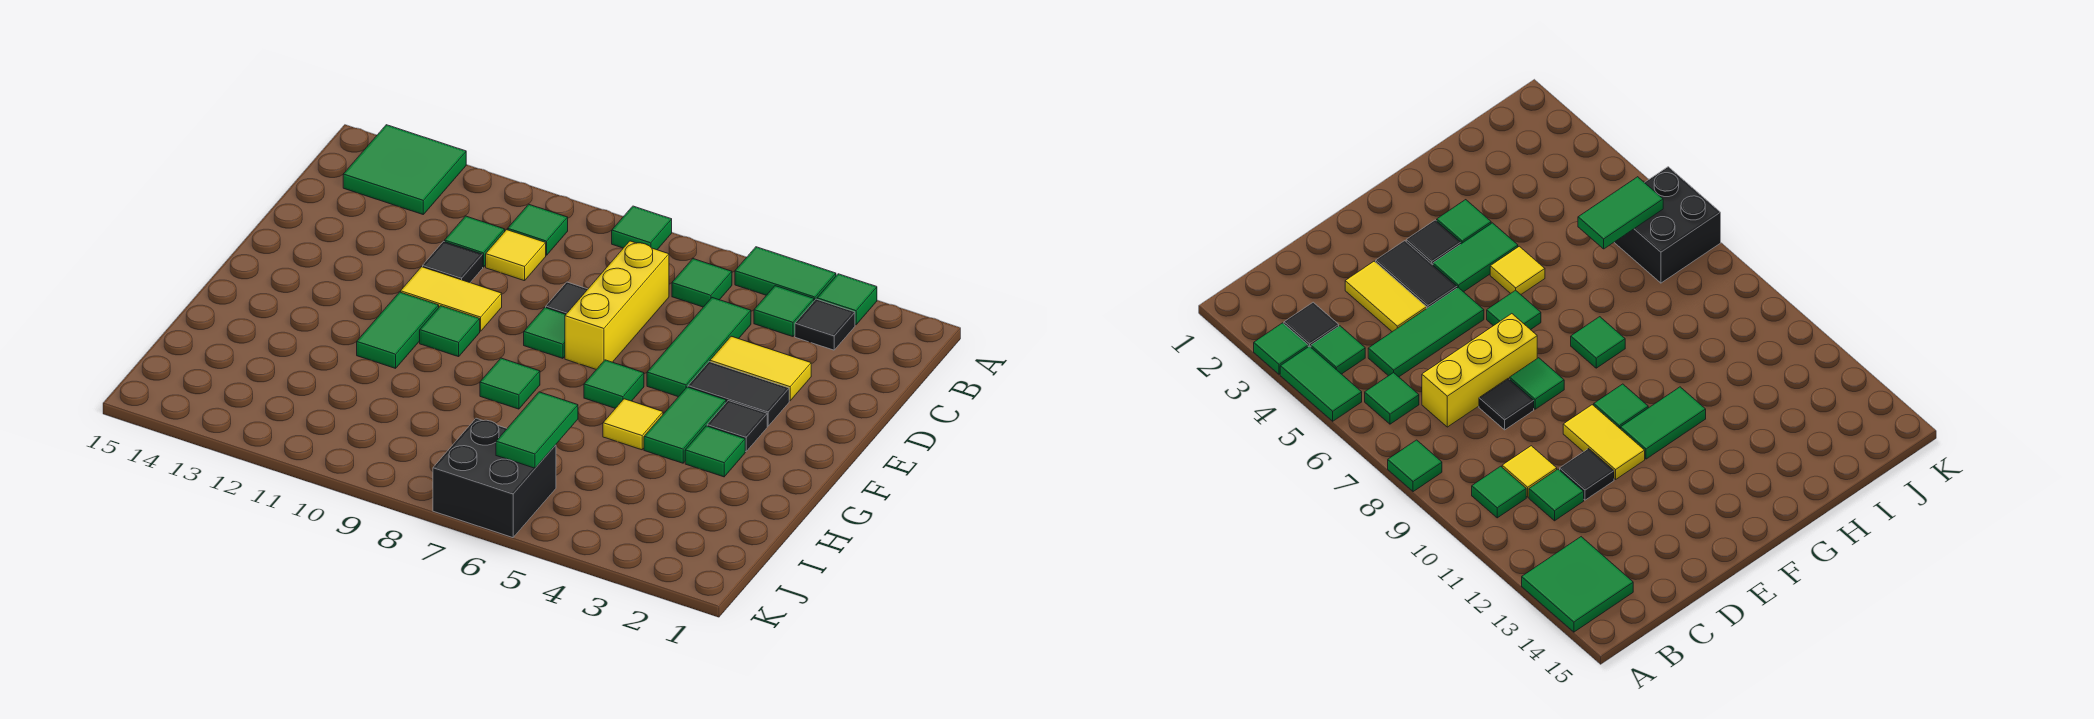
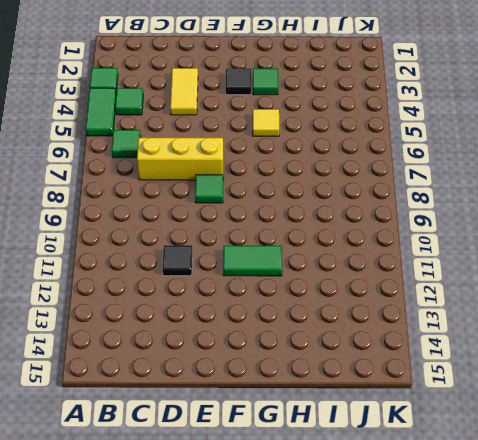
none -> green 1x1 tile [612,206,672,250]
none -> green 2x2 tile [343,125,466,214]
none -> black 1x1 tile [795,299,855,350]

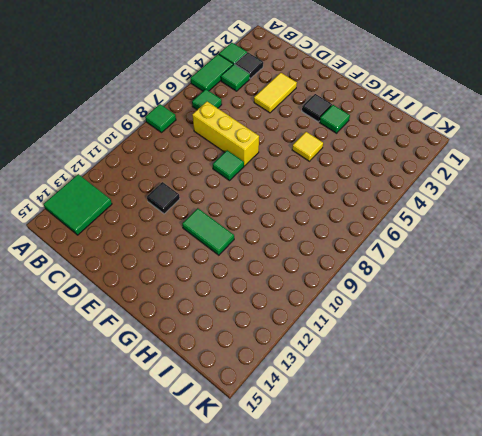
none -> green 1x1 tile [508,204,568,255]
none -> green 1x3 tile [647,298,751,397]
none -> yellow 1x1 tile [486,230,546,281]

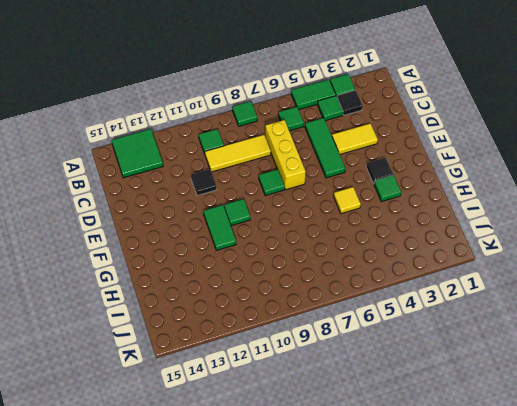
yellow 1x3 tile [205,135,271,172] -> yellow 1x1 tile [486,230,546,281]
none -> green 1x1 tile [445,216,505,267]
none -> black 1x1 tile [546,282,588,314]
none -> black 1x2 tile [688,362,789,426]

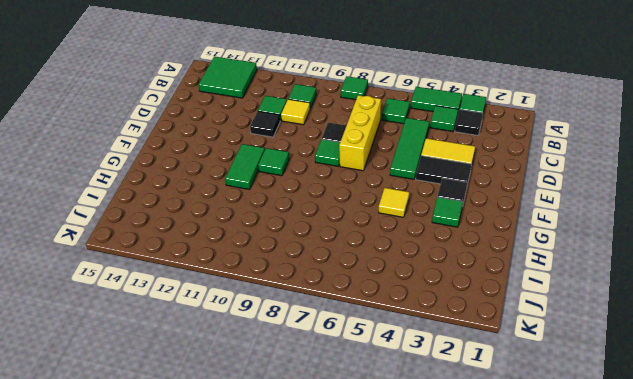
none -> yellow 1x2 tile [401,267,502,331]
none -> green 1x2 tile [644,387,726,463]
none -> green 1x1 tile [584,360,644,408]

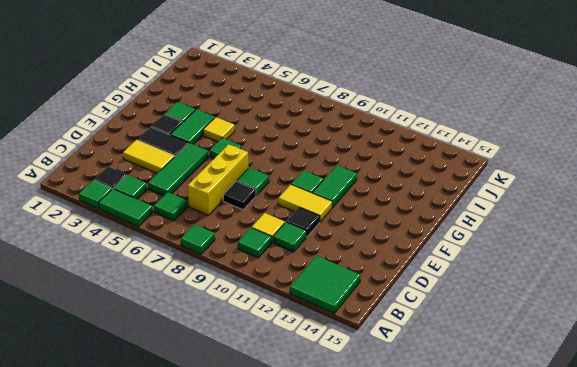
none -> green 1x1 tile [480,358,540,409]
none -> black 2x2 brick [433,418,556,538]
none -> green 1x2 tile [496,392,578,468]

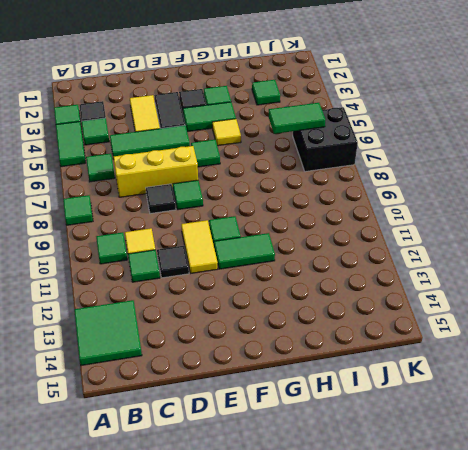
green 1x1 tile [252,80,280,105] -> green 1x1 tile moved to [480,358,540,409]

